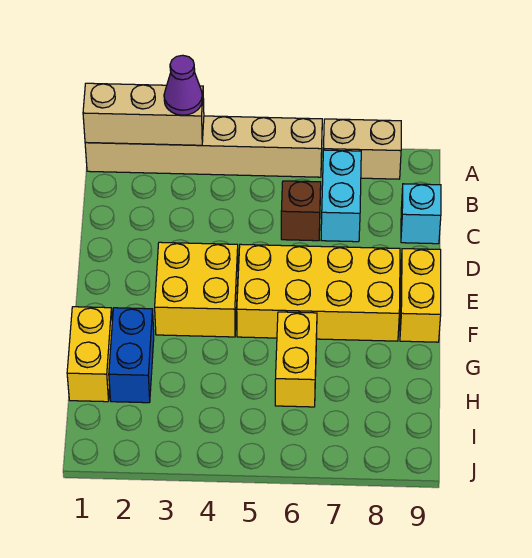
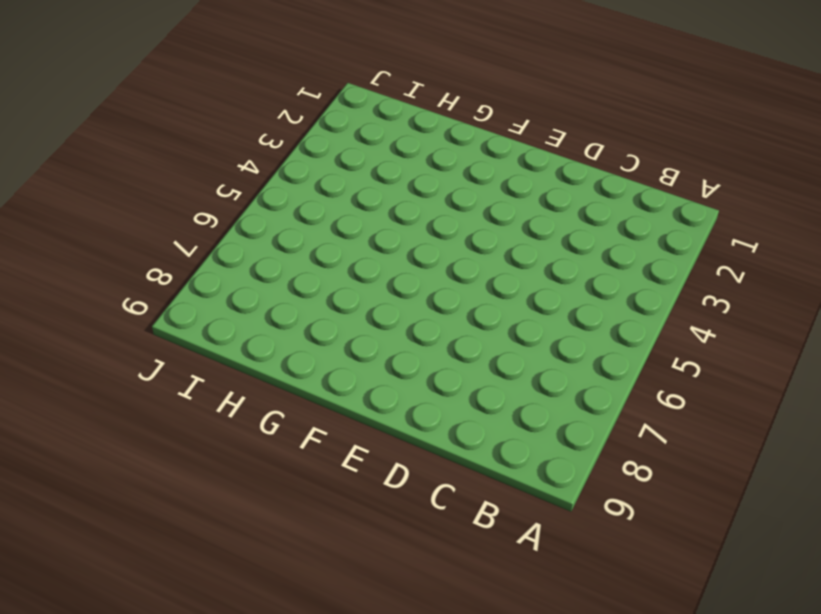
none -> tan 1x6 brick [85,116,322,177]
none -> tan 1x2 brick [323,119,401,179]
none -> cyan 1x2 brick [321,150,361,242]

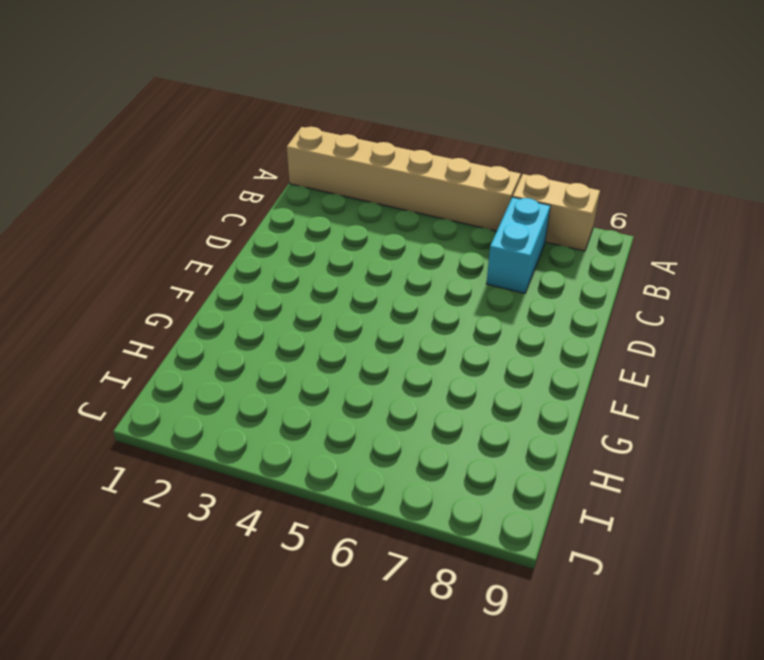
none -> brown 1x1 brick [281,181,321,241]
none -> cyan 1x1 brick [401,184,441,244]
none -> yellow 2x2 brick [155,242,238,337]

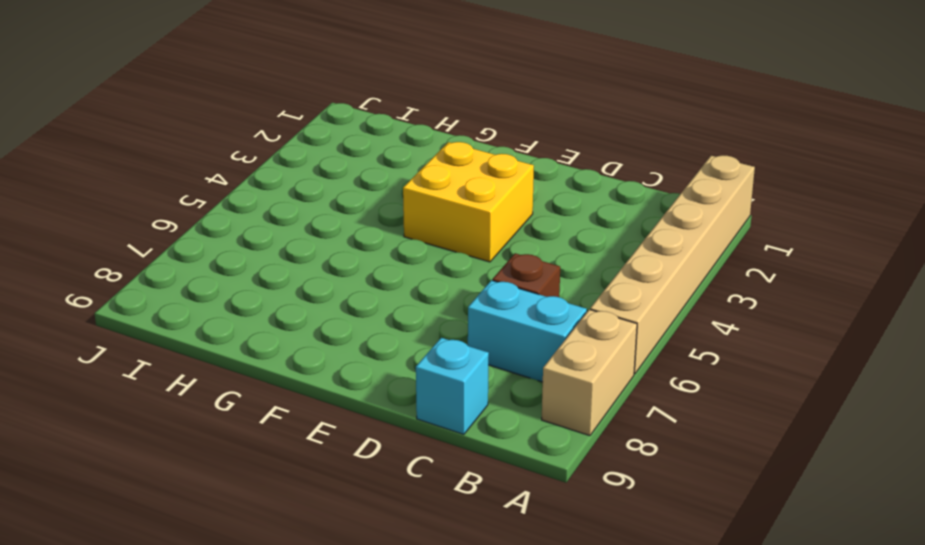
none -> yellow 2x4 brick [237,244,400,341]
none -> yellow 1x2 brick [400,249,441,342]
none -> yellow 1x2 brick [67,307,112,402]

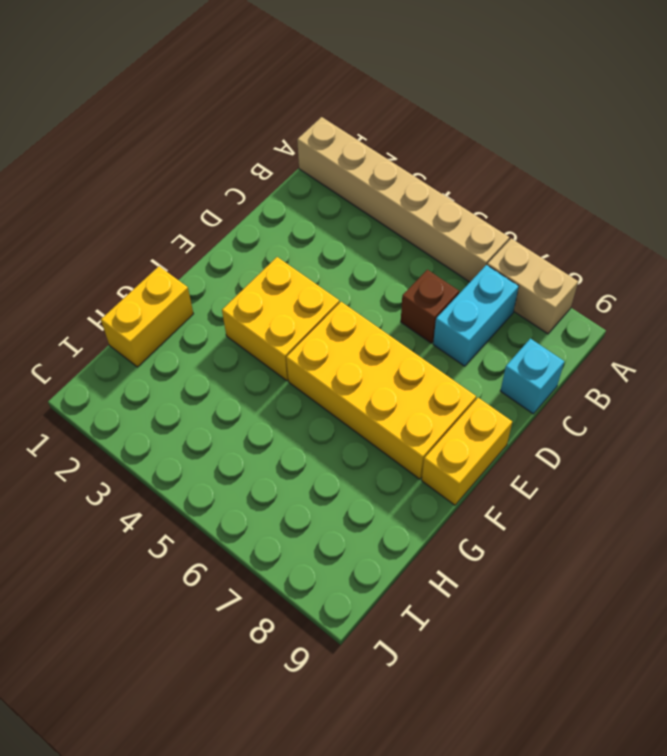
none -> blue 1x2 brick [109,308,154,403]
none -> yellow 1x2 brick [275,312,317,407]
none -> tan 1x3 brick [83,83,204,145]

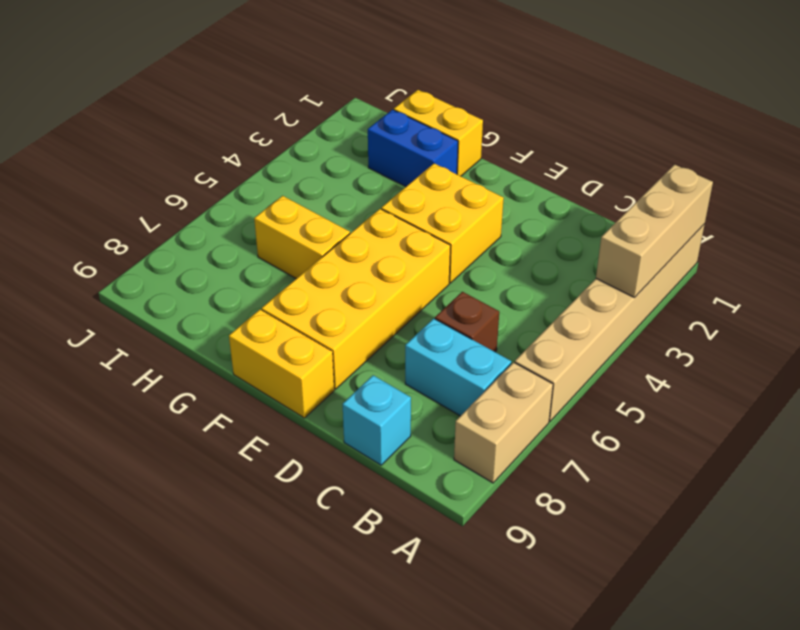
none -> purple 1x1 cone [164,55,202,115]

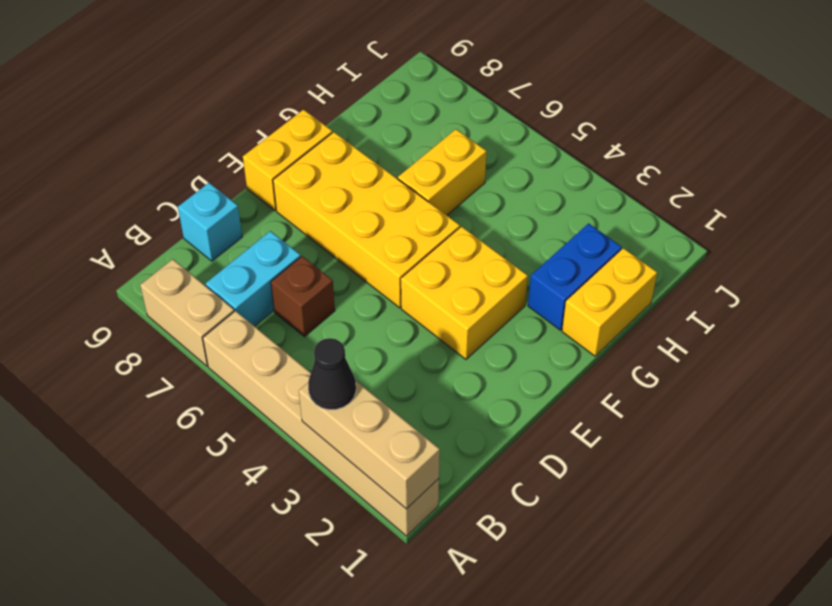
black 1x1 cone [308,338,356,410] -> purple 1x1 cone [164,55,202,115]

